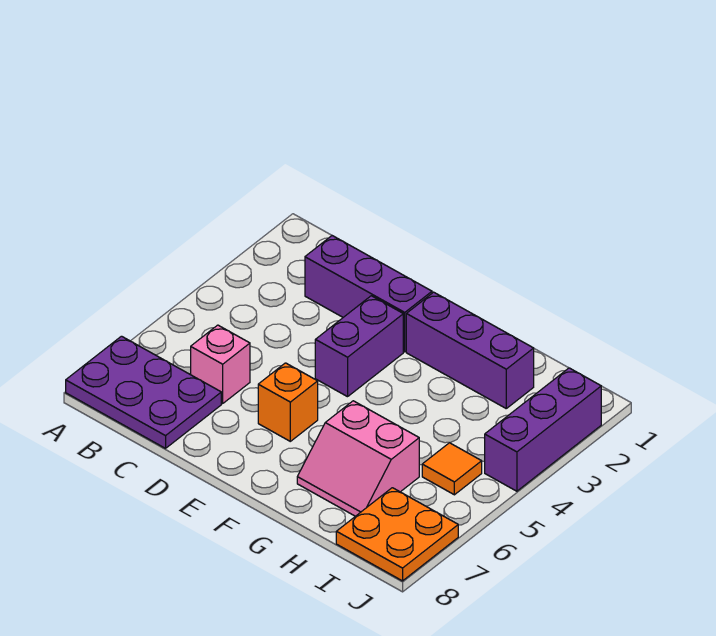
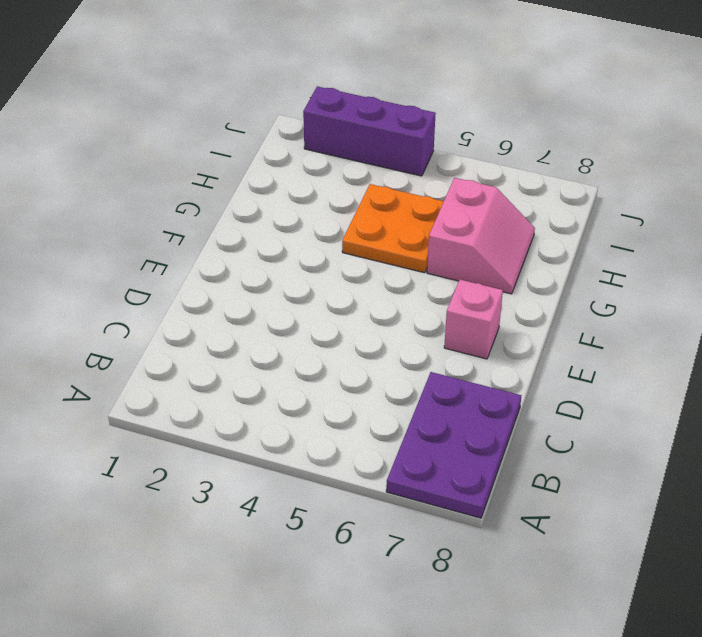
pink 1x1 brick [444,280,503,359] -> pink 1x1 brick moved to [191,325,250,403]
orange 2x2 plate [342,184,444,273] -> orange 2x2 plate moved to [336,488,458,581]
none -> purple 1x3 brick [305,236,432,352]
none -> purple 1x2 brick [315,296,403,397]

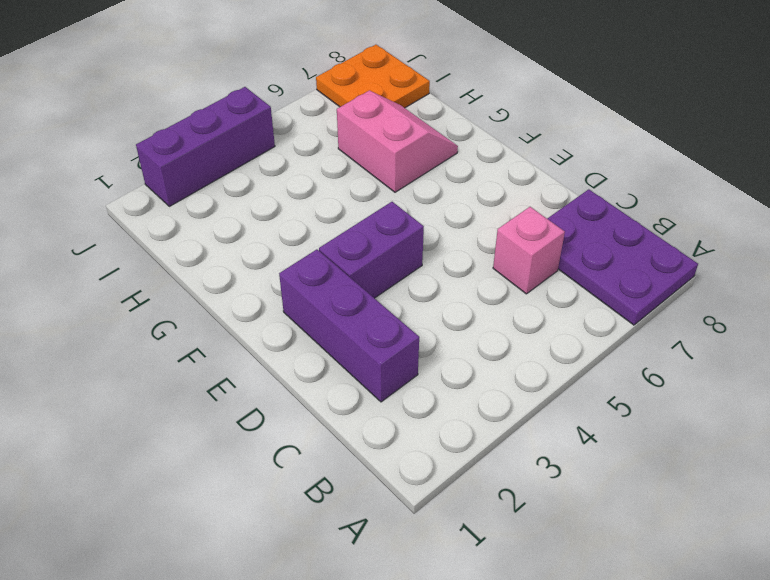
none -> orange 1x1 brick [258,363,318,441]
none -> purple 1x3 brick [406,292,534,408]

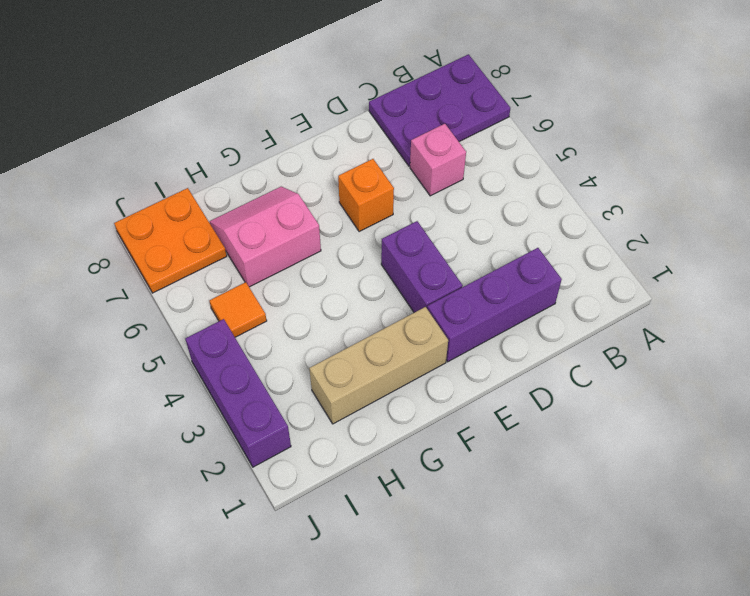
tan 1x3 brick [309,307,448,424] -> purple 1x3 brick [406,292,534,408]

